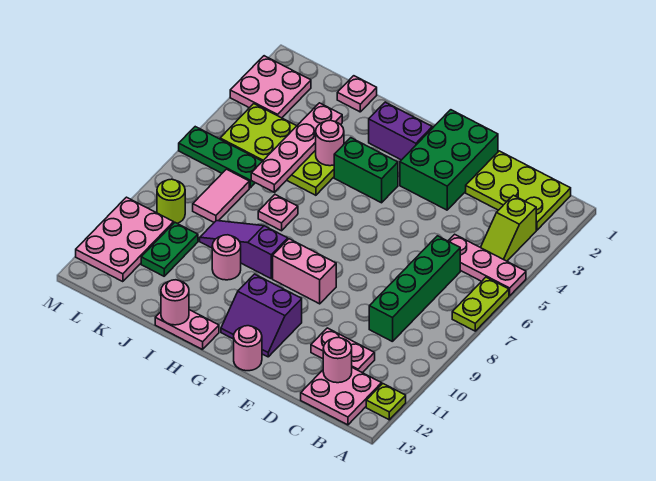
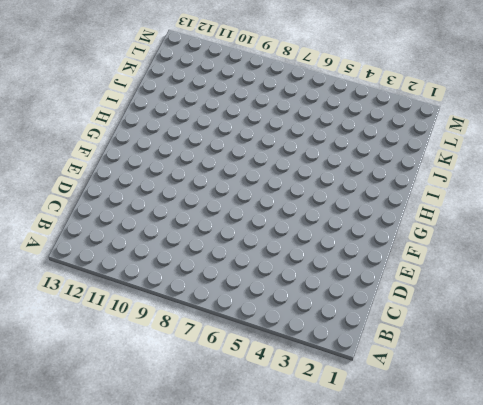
none -> pink 1x3 plate [449,234,526,296]
none -> lime 1x2 plate [452,277,509,331]
none -> lime 1x1 plate [366,384,406,420]
none -> lime 2x3 plate [466,151,571,230]

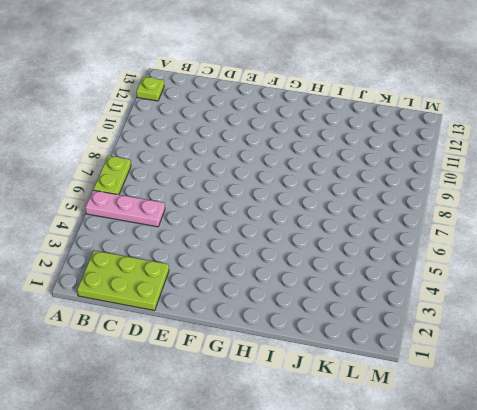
none -> lime 1x2 slope [481,195,536,261]
none -> pink 2x2 plate [301,368,382,425]
none -> green 1x4 brick [369,236,460,342]
none -> pink 1x2 plate [311,328,375,373]

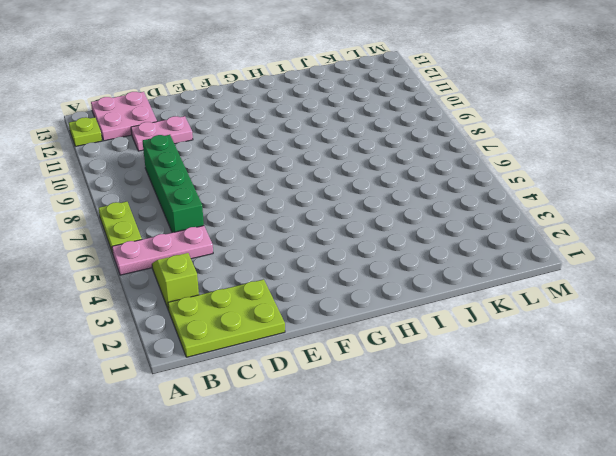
none -> green 2x3 brick [400,110,498,210]
none -> pink 1x2 brick [273,239,336,304]
none -> purple 2x2 slope [221,274,302,357]
none -> pink 1x1 round brick [234,326,262,371]

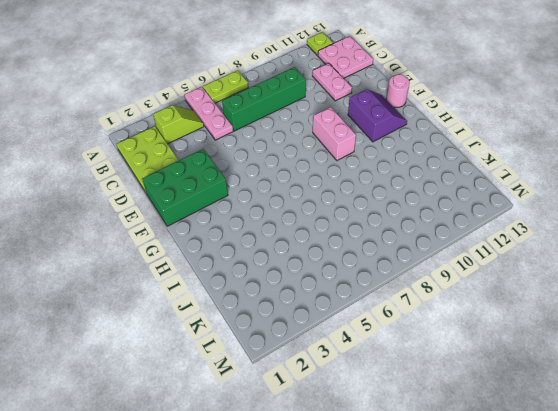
none -> purple 1x2 brick [369,102,432,160]
none -> green 1x2 brick [334,138,398,203]
none -> purple 1x3 slope [200,221,288,278]
none -> pink 1x2 plate [155,310,219,350]

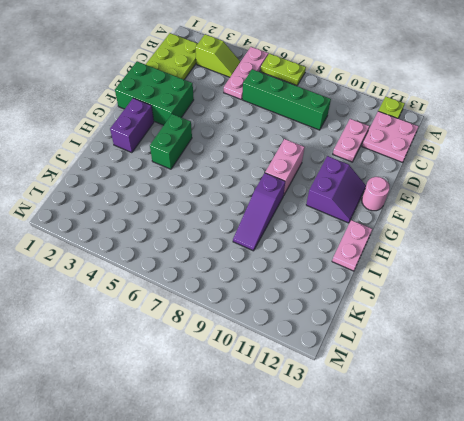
none -> lime 2x4 plate [220,104,334,195]
none -> pink 1x1 plate [258,195,298,231]
none -> pink 1x1 round brick [212,235,241,280]
none -> pink 1x1 plate [337,76,377,112]

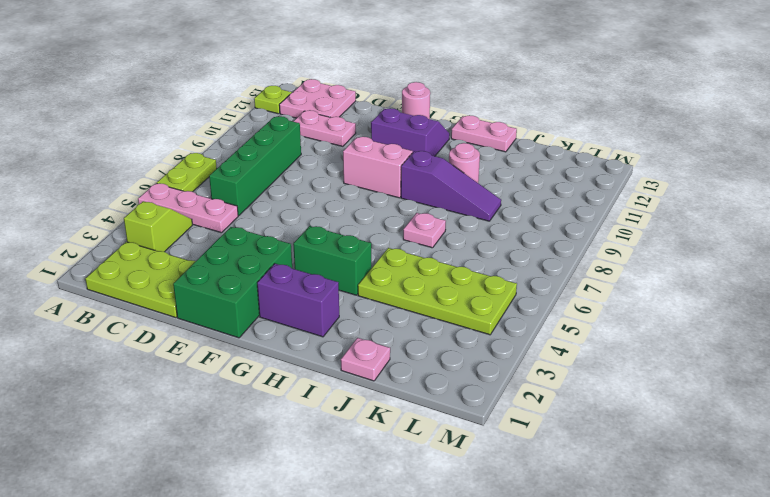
none -> green 1x3 plate [179,127,262,188]
none -> pink 1x2 tile [193,169,249,222]
none -> green 1x2 plate [141,223,198,276]
none -> pink 2x2 plate [230,56,311,118]

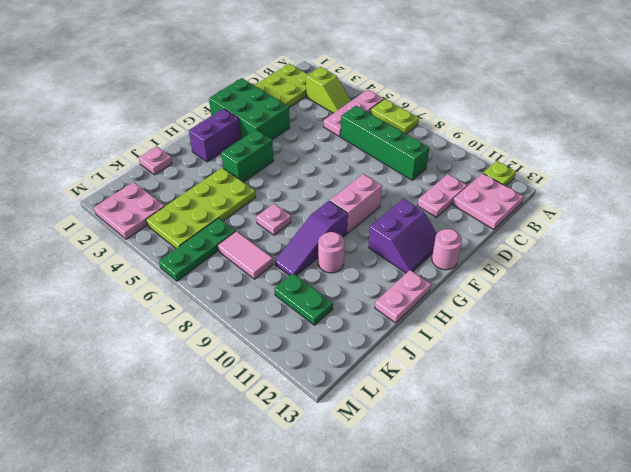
none -> lime 1x1 round brick [157,179,185,223]
none -> pink 2x3 plate [76,197,174,282]
none -> pink 1x1 round brick [323,337,352,383]
none -> pink 1x1 round brick [316,120,344,166]

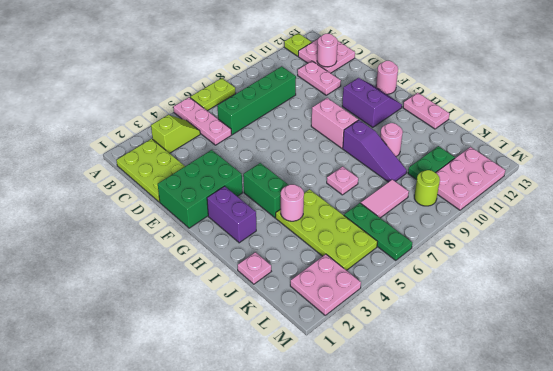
none -> pink 1x1 round brick [161,280,189,325]
none -> pink 1x4 plate [251,103,342,192]

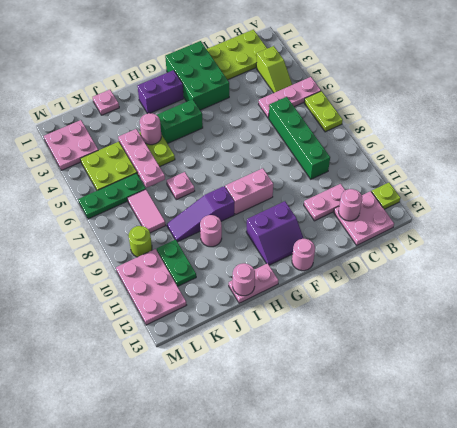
pink 1x3 plate [118,129,165,187] -> pink 1x4 plate [251,103,342,192]

